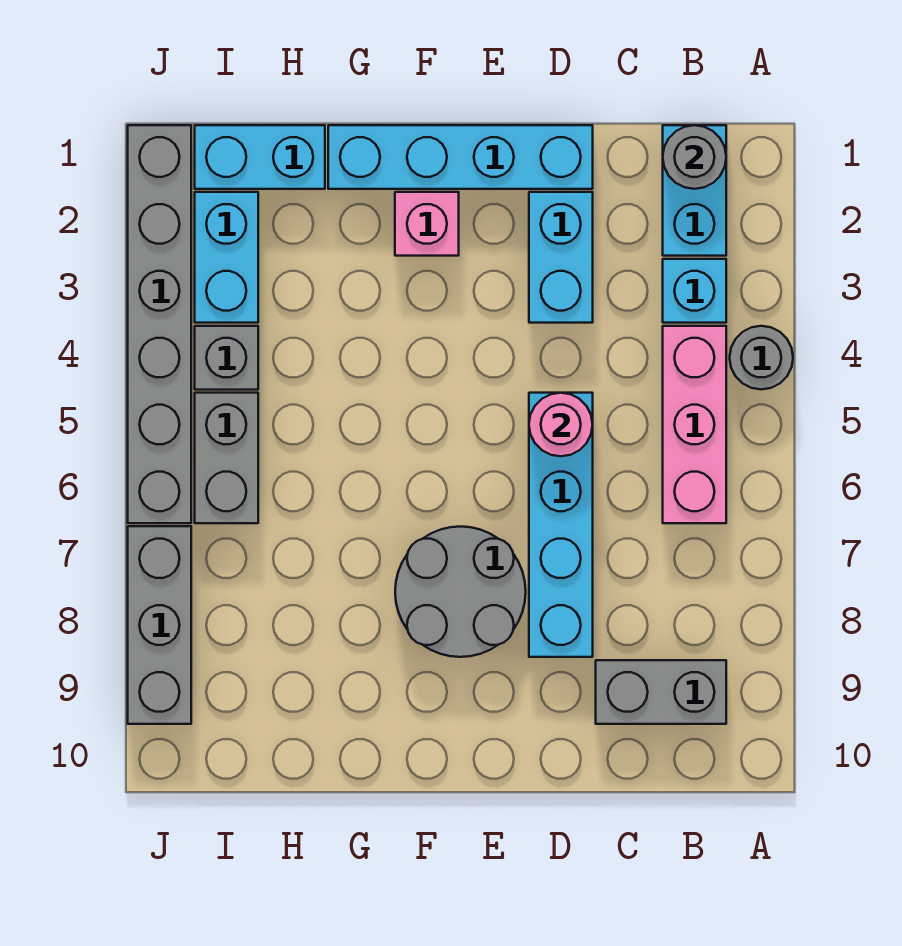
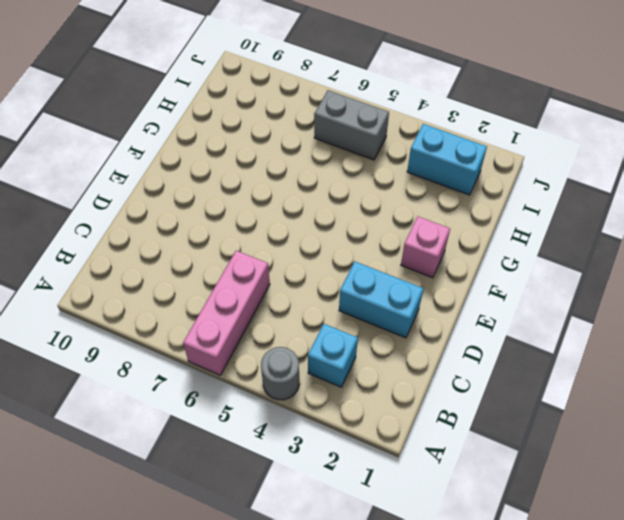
pink 1x3 brick [183,251,270,375] -> pink 1x3 brick turned to [663,326,726,523]
none -> cyan 1x2 brick [663,125,726,256]
none -> grey 1x2 brick [596,660,726,724]
none -> cyan 1x4 brick [328,125,593,189]

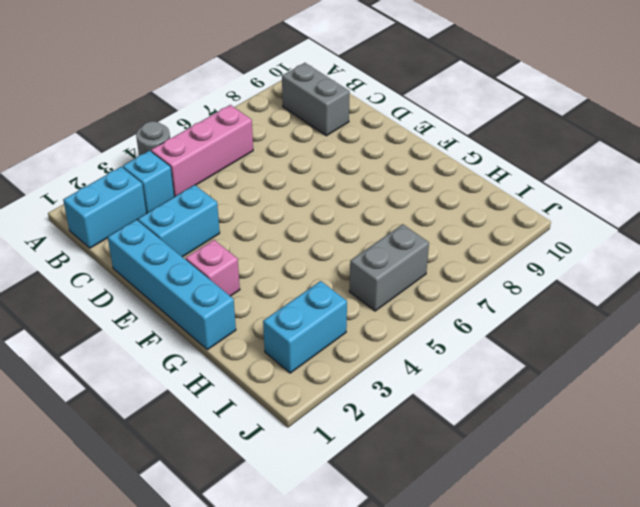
none -> cyan 1x4 brick [529,393,593,657]
none -> grey 2x2 round brick [395,527,526,657]
none -> cyan 1x2 brick [195,125,325,189]

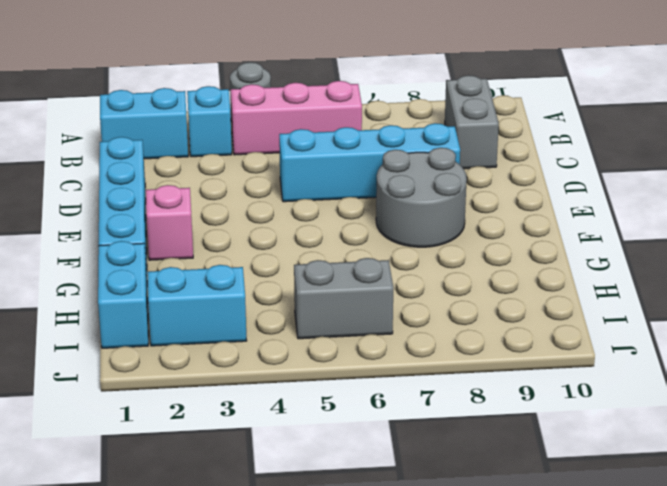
none -> cyan 1x2 brick [529,192,593,323]
none -> grey 1x1 brick [195,326,258,390]
none -> grey 1x6 brick [128,125,191,523]

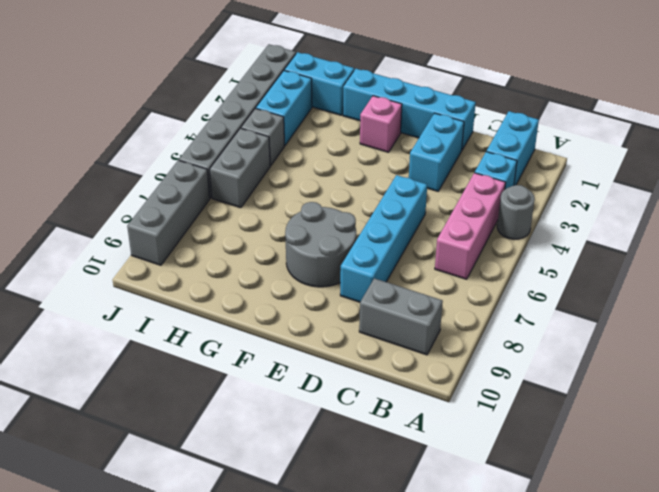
none -> grey 1x1 round brick [663,125,726,189]
none -> pink 1x1 round brick [529,393,593,456]

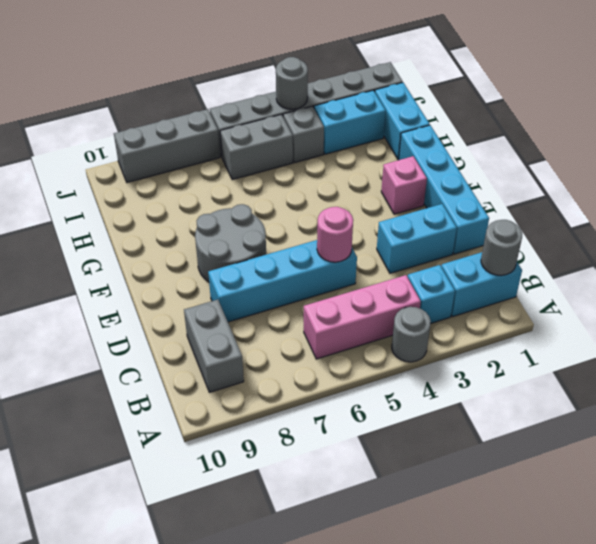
grey 1x1 round brick [276,57,308,109] -> none

